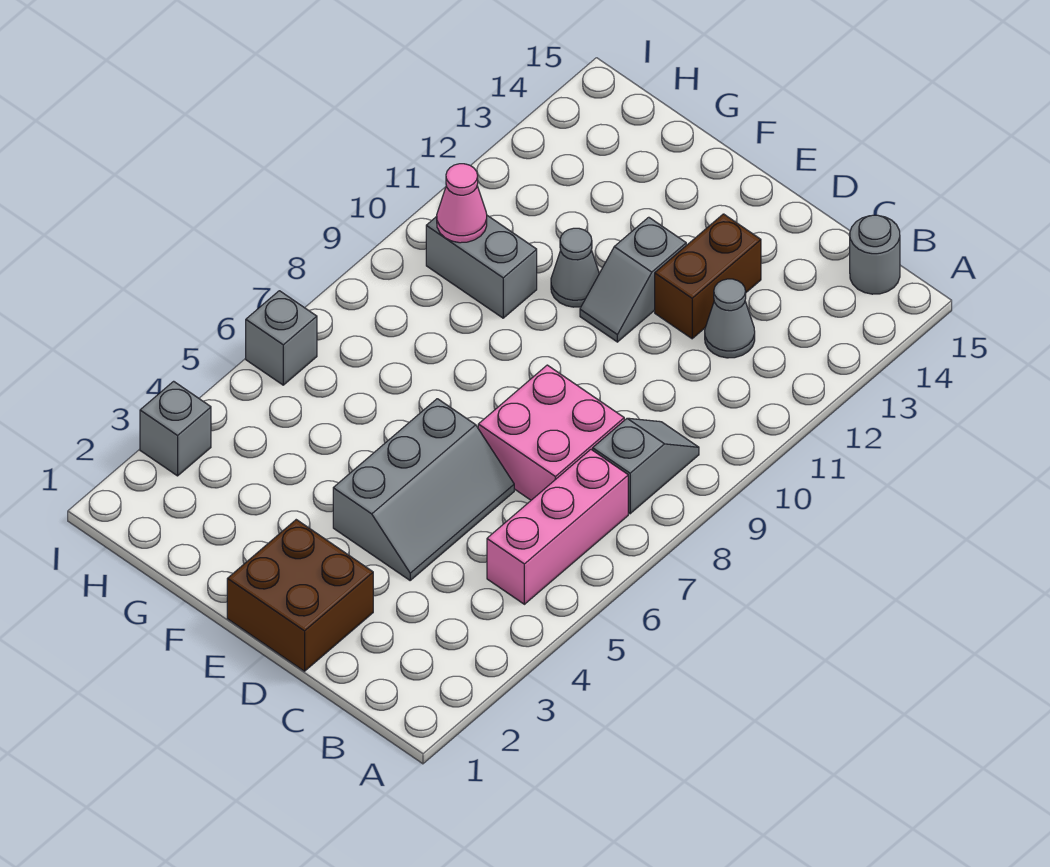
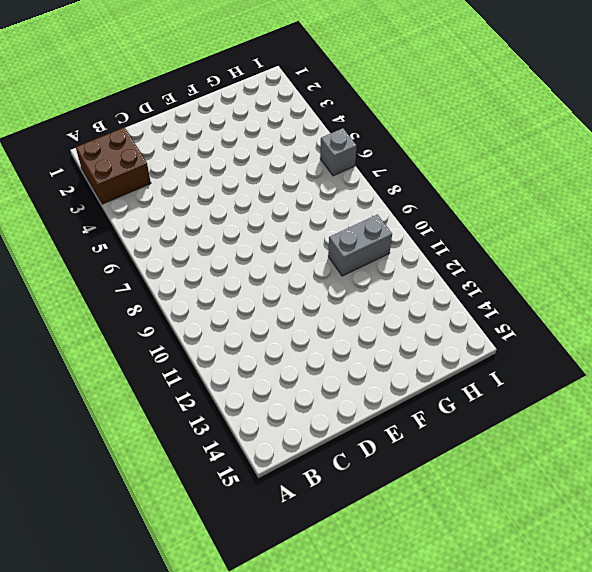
brown 2x2 brick [76,127,151,204] -> brown 2x2 brick moved to [227,520,373,671]
none -> pink 1x3 brick [487,450,628,604]
none -> grey 1x2 slope [593,418,699,514]
none -> grey 1x1 round brick [850,215,900,294]

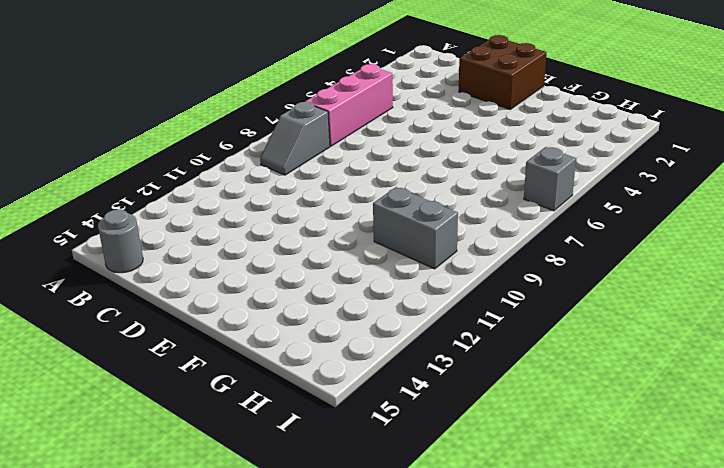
none -> pink 2x2 brick [478,365,624,500]
none -> grey 1x1 cone [705,279,755,358]
none -> grey 2x3 slope [333,399,514,580]

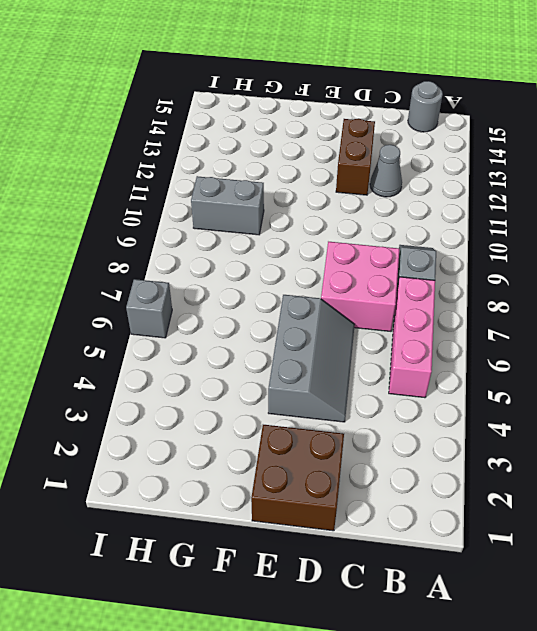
none -> grey 1x2 slope [580,217,686,342]
none -> grey 1x1 cone [551,228,599,307]
none -> grey 1x1 brick [140,381,211,476]

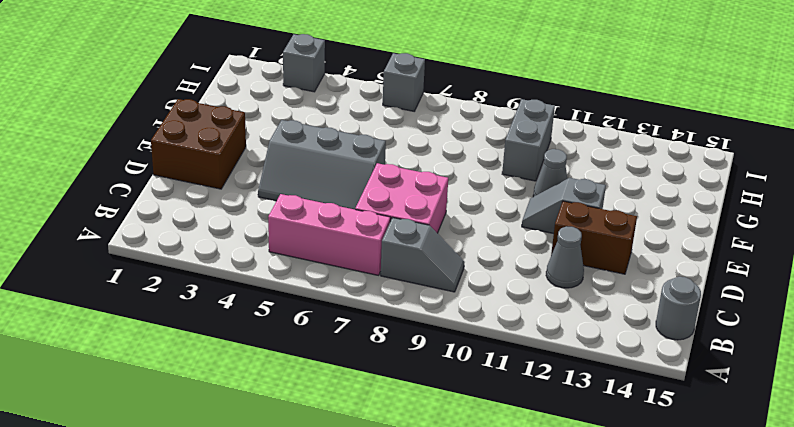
none -> pink 1x1 cone [437,164,487,243]

